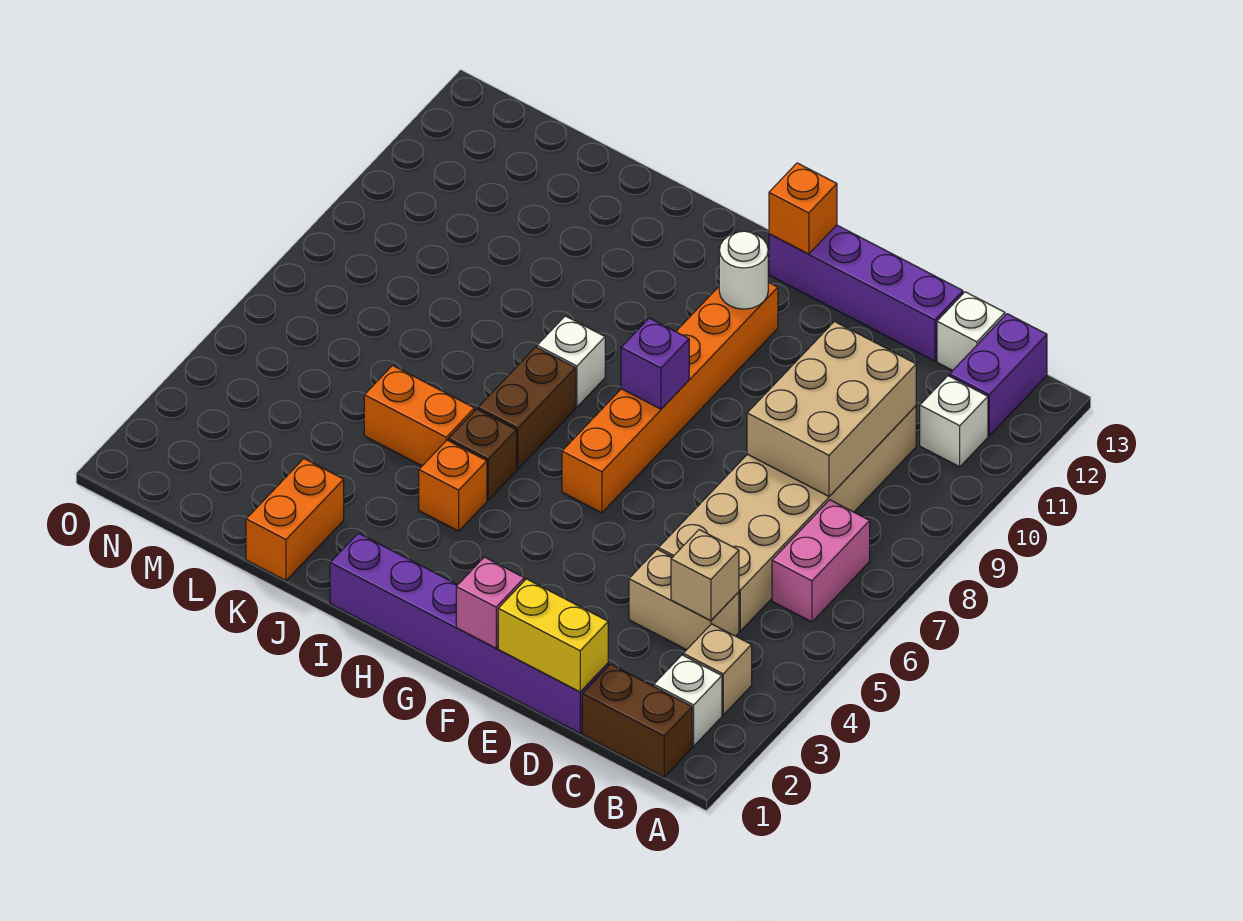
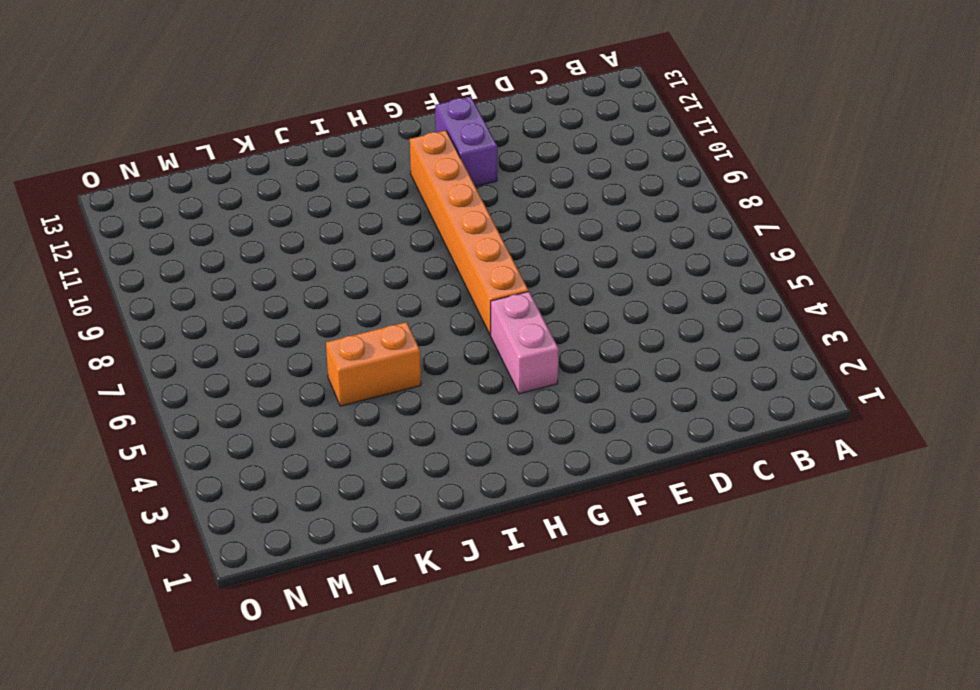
purple 1x2 brick [435,97,497,186] -> purple 1x2 brick moved to [949,314,1047,436]
pink 1x2 brick [491,292,559,394] -> pink 1x2 brick moved to [772,500,870,622]
none -> brown 1x2 brick [582,664,692,777]
none -> white 1x1 brick [654,655,722,746]
none -> tan 1x1 brick [683,624,752,715]

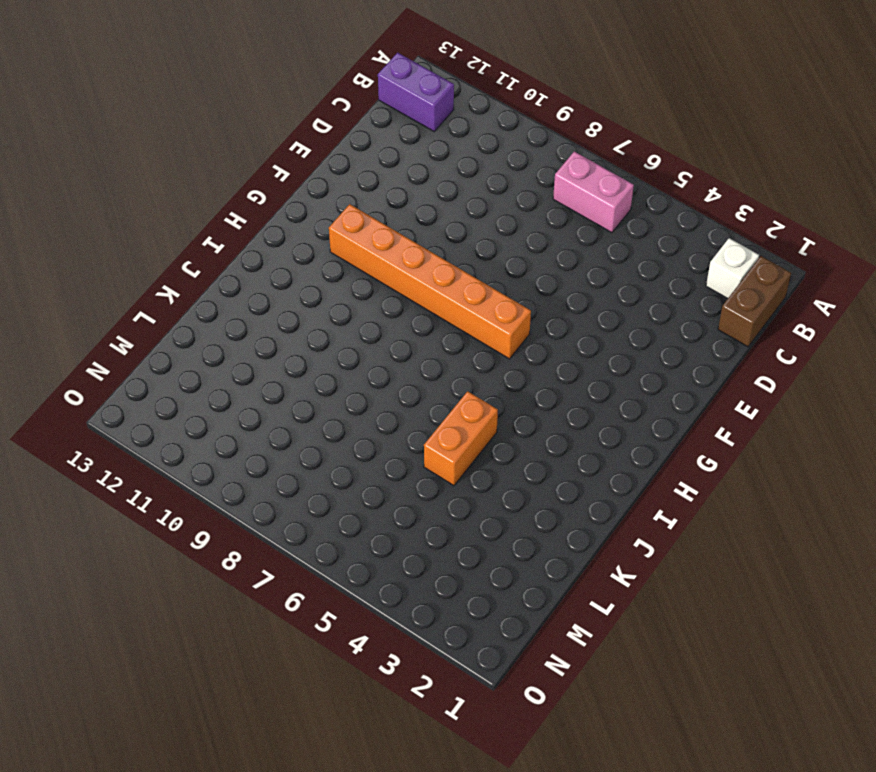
none -> tan 1x1 brick [683,624,752,715]
none -> white 1x1 brick [920,376,988,467]
none -> tan 1x2 brick [629,549,739,650]

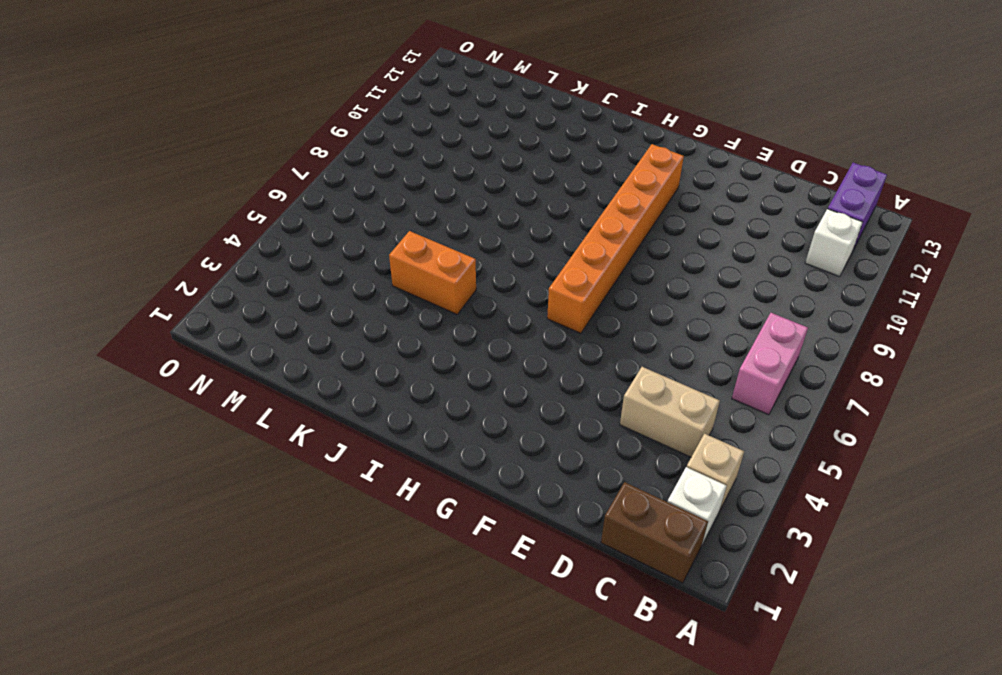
none -> tan 2x6 brick [658,406,916,631]
none -> white 1x1 brick [937,292,1005,370]
none -> purple 1x6 brick [330,533,608,733]

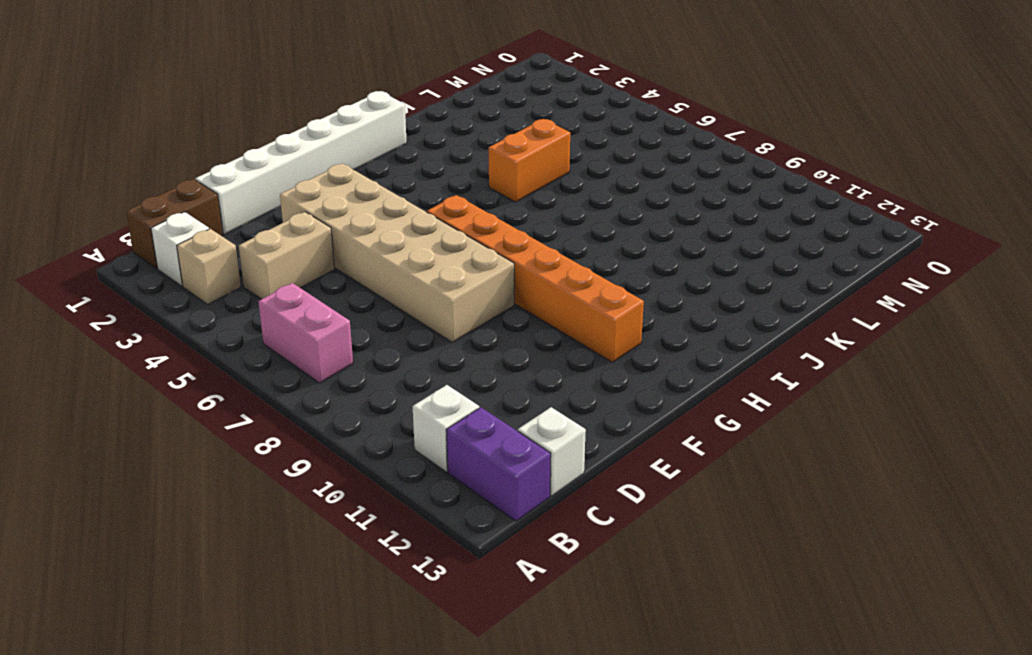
white 1x6 brick [195,91,407,234] -> purple 1x6 brick [330,533,608,733]
tan 2x6 brick [280,163,514,342] -> tan 2x6 brick moved to [658,406,916,631]
none -> purple 1x4 brick [769,225,963,361]
none -> orange 1x1 brick [419,440,487,531]
none -> brown 1x1 brick [448,409,517,500]

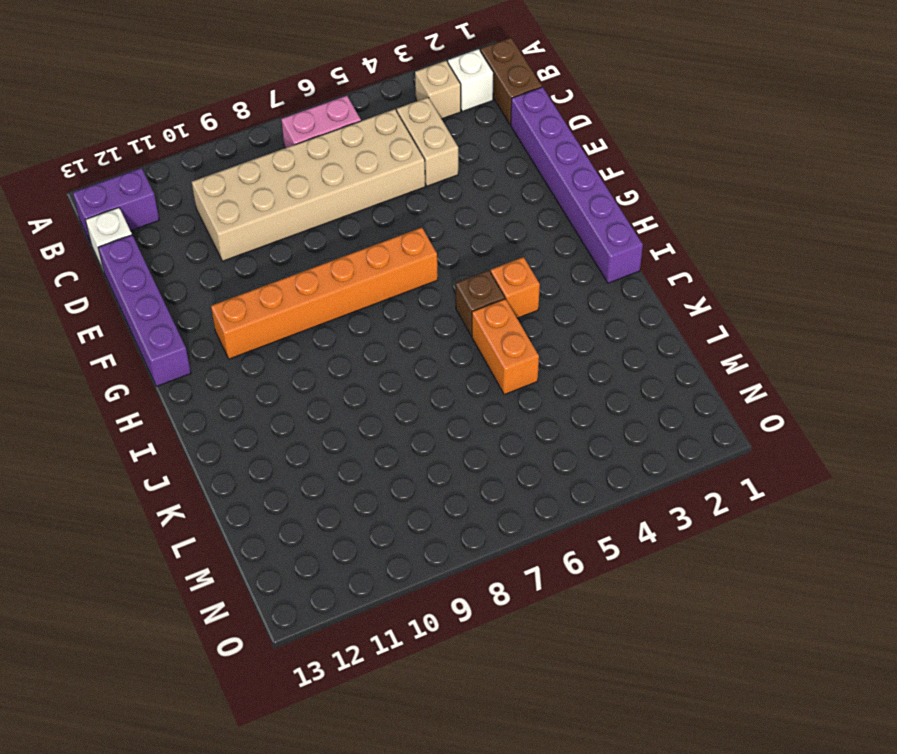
none -> white 1x1 brick [920,376,988,467]
none -> brown 1x2 brick [478,347,576,469]
none -> white 1x1 brick [537,316,605,407]

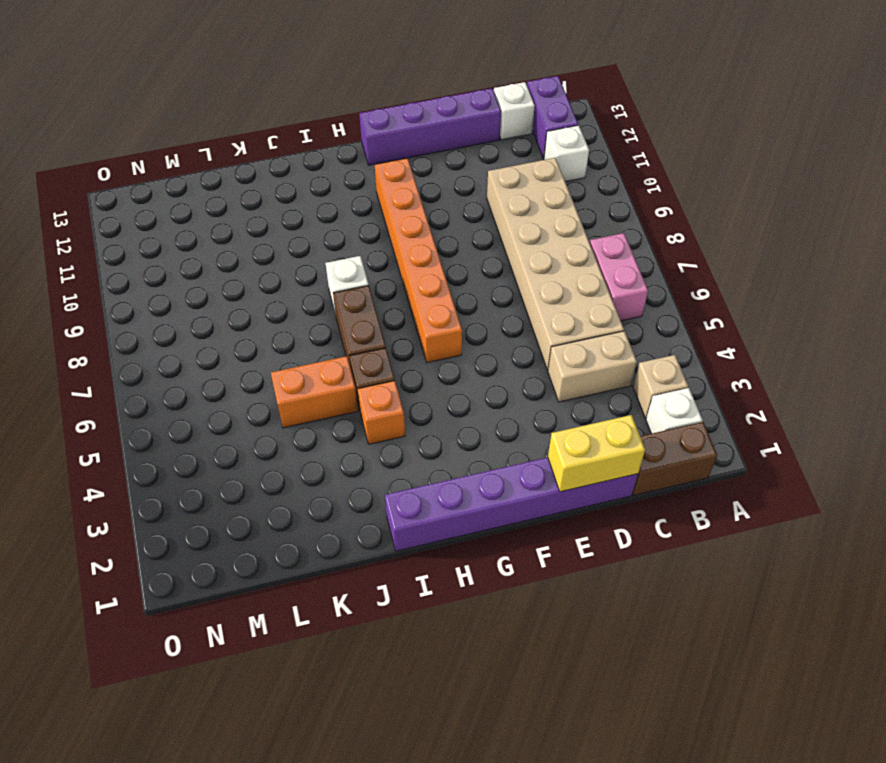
none -> orange 1x2 brick [246,459,344,581]
none -> tan 1x1 brick [671,530,739,621]
none -> tan 2x3 brick [747,322,916,496]

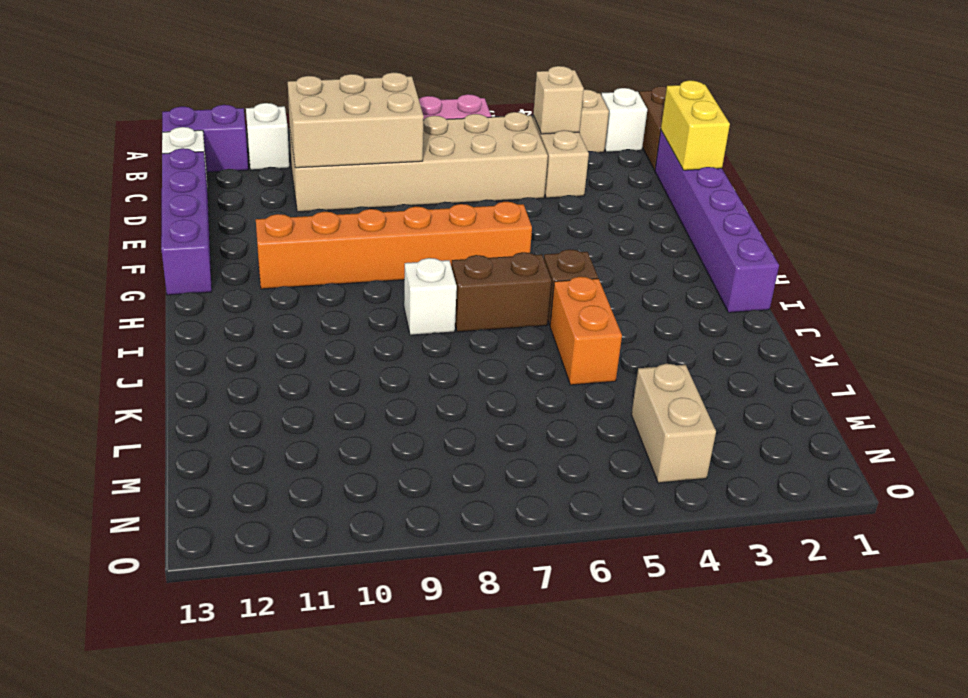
tan 1x2 brick [631,364,716,483] -> none
none -> orange 1x1 brick [419,440,487,531]
none -> orange 1x2 brick [246,459,344,581]
none -> pink 1x1 brick [456,557,524,648]

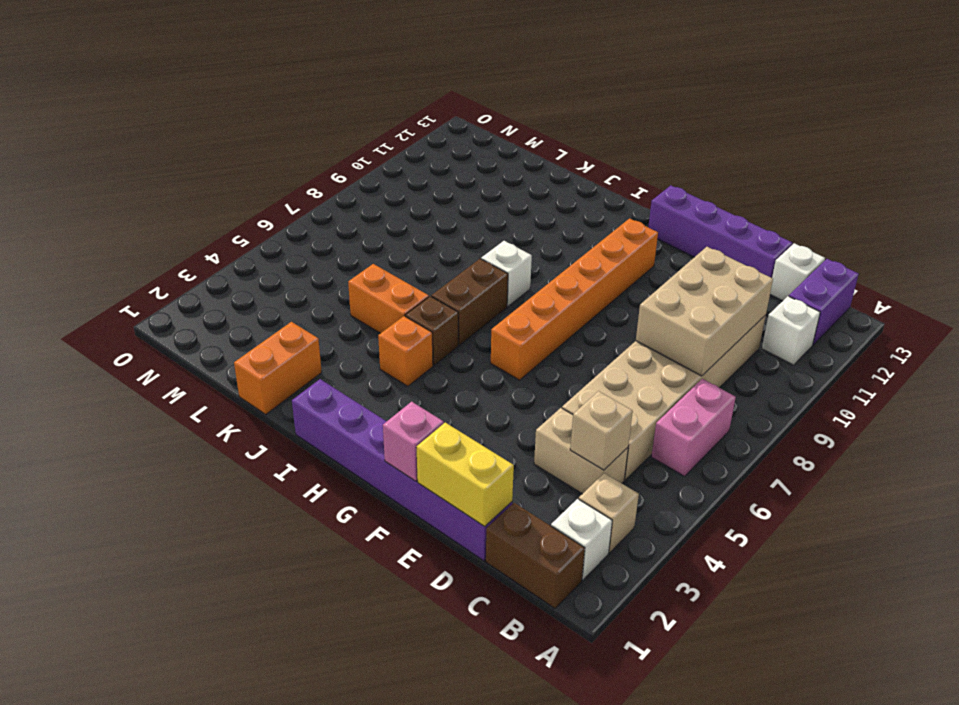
none -> purple 1x1 brick [621,318,689,409]
none -> white 1x1 round brick [719,231,768,309]
none -> orange 1x1 brick [769,163,837,254]

